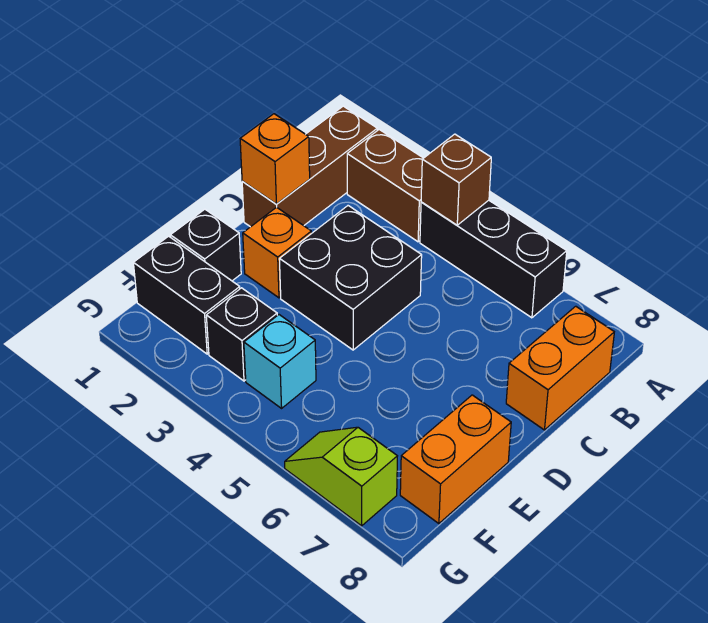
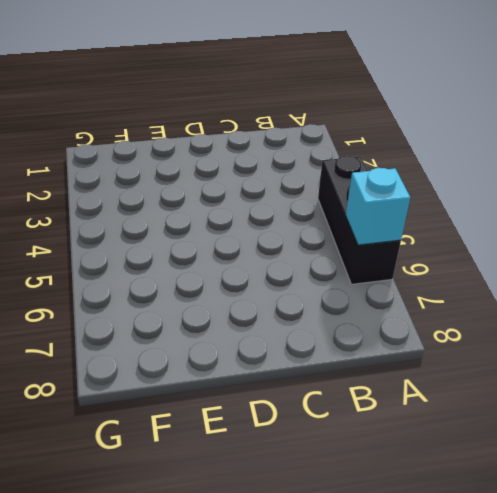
cyan 1x1 brick [346,168,410,245] -> cyan 1x1 brick moved to [244,315,316,408]
none -> brown 1x3 brick [242,106,377,227]
none -> brown 1x2 brick [347,130,423,242]
none -> orange 1x2 brick [506,306,614,430]

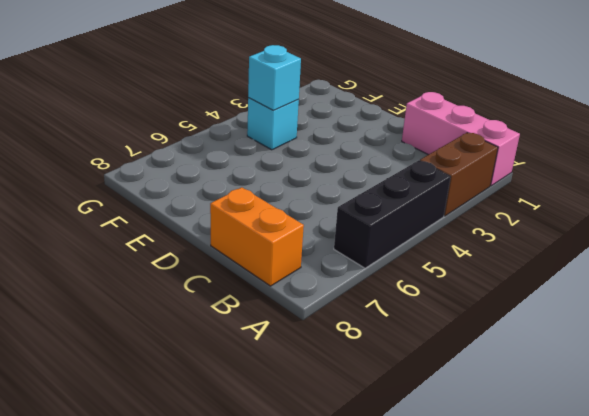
pink 1x3 brick [402,92,520,186] -> brown 1x3 brick [242,106,377,227]
cyan 1x1 brick [248,45,301,110] -> none
none -> black 2x2 brick [279,206,422,350]
none -> orange 1x1 brick [243,207,312,298]
none -> black 1x1 brick [170,209,241,281]

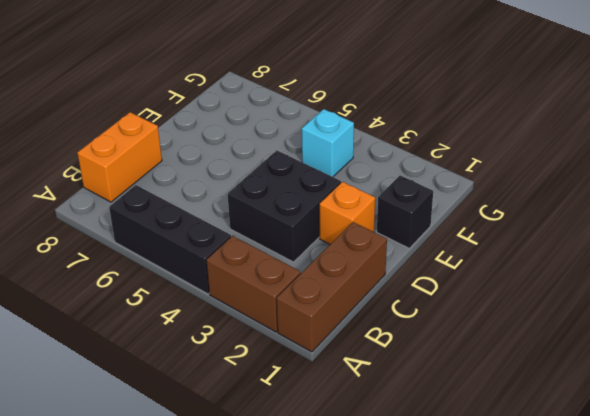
none -> orange 1x2 brick [400,395,511,524]
none -> black 1x2 brick [134,236,240,354]
none -> black 1x1 brick [206,288,277,381]

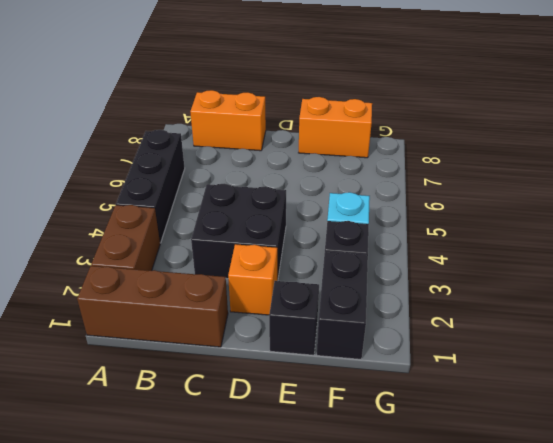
none -> lime 1x2 slope [285,427,397,526]
none -> brown 1x1 brick [421,134,491,225]
none -> orange 1x1 brick [240,114,310,204]

